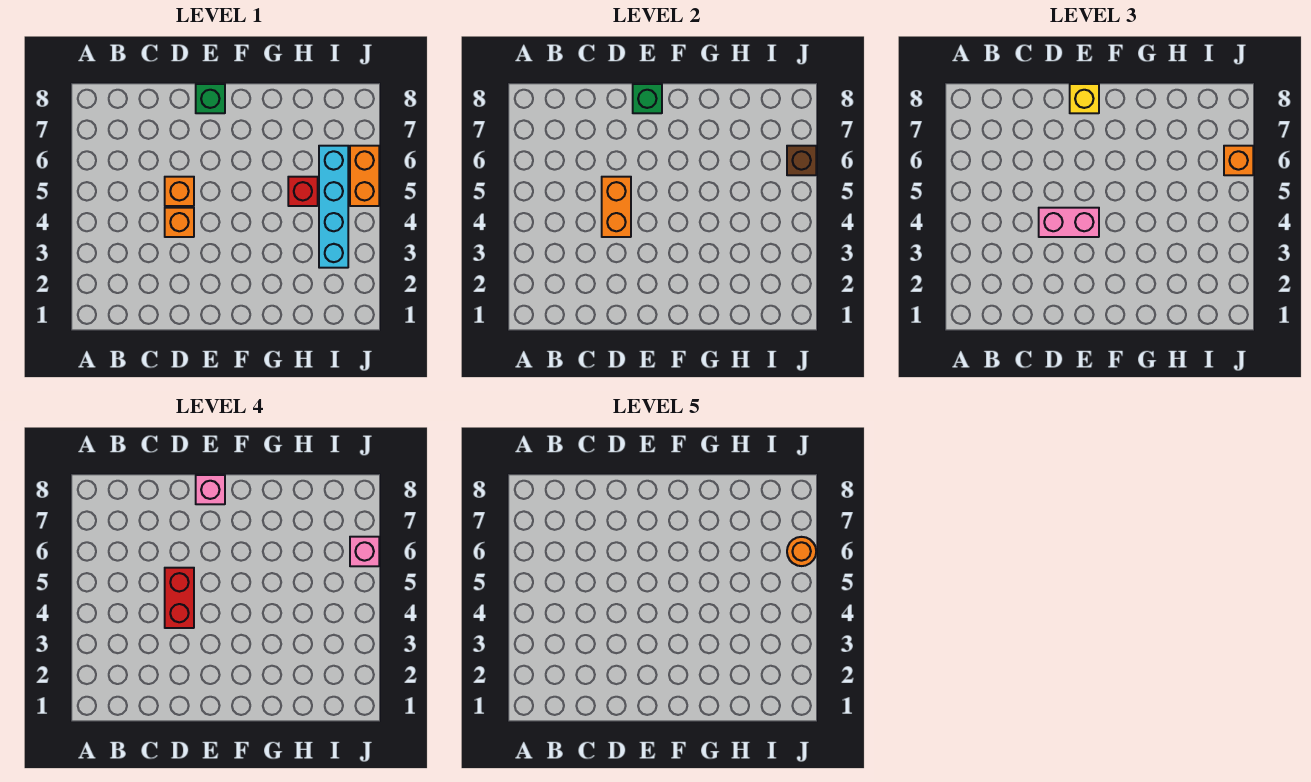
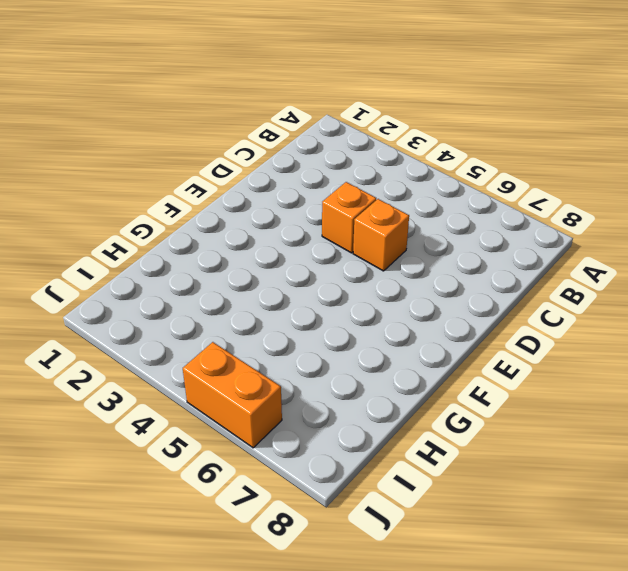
none -> green 1x1 brick [196,84,225,113]
none -> red 1x1 brick [288,177,318,206]
none -> cyan 1x4 brick [319,146,348,268]

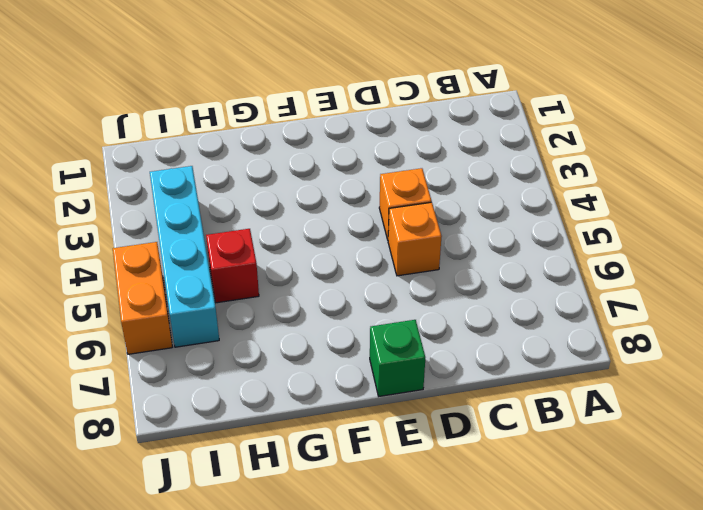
none -> orange 1x2 brick [602,177,631,237]
none -> green 1x1 brick [633,84,662,113]
none -> brown 1x1 brick [787,146,816,175]

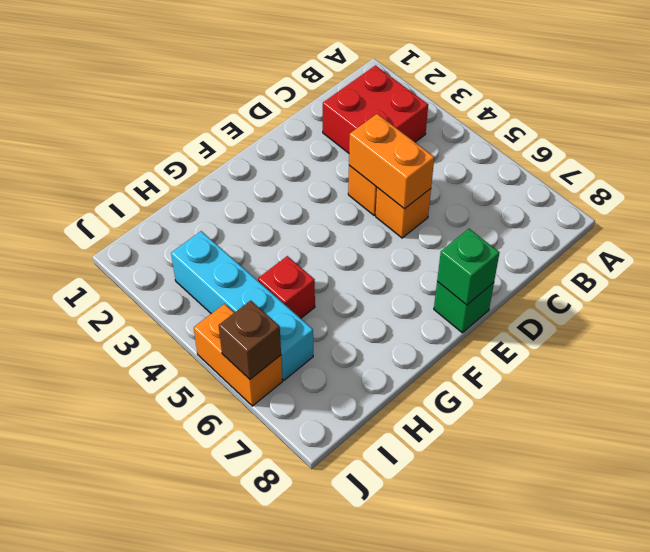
red 2x2 brick [323,66,428,153] -> none
none -> pink 1x2 brick [1039,208,1099,237]
none -> yellow 1x1 brick [1070,84,1099,113]
none -> orange 1x1 brick [1224,146,1253,175]

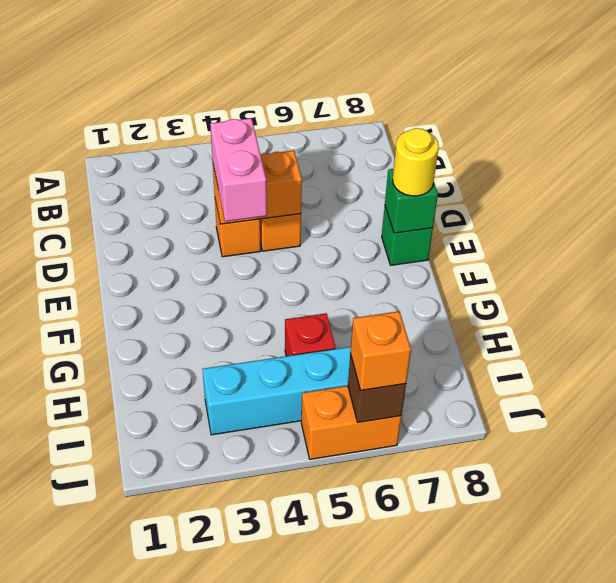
yellow 1x1 round brick [393,128,439,196] -> yellow 1x1 brick [1070,84,1099,113]
none -> red 1x2 brick [165,568,194,628]
none -> pink 1x1 brick [196,475,225,504]
none -> pink 1x1 brick [350,537,379,566]

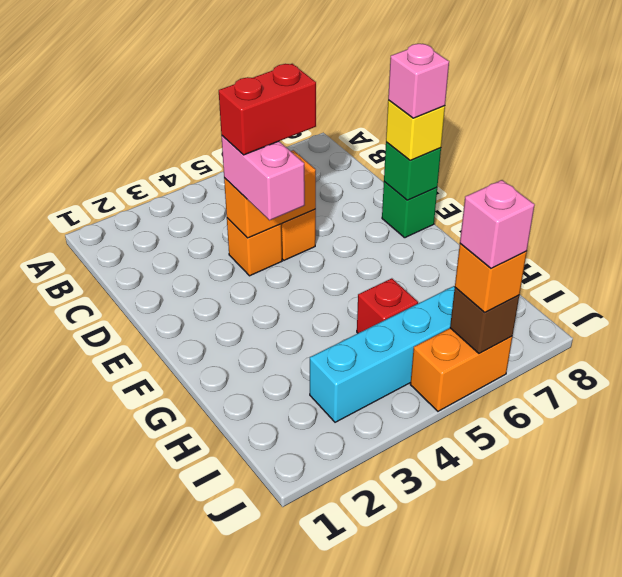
none -> orange 1x1 round brick [787,537,816,566]

